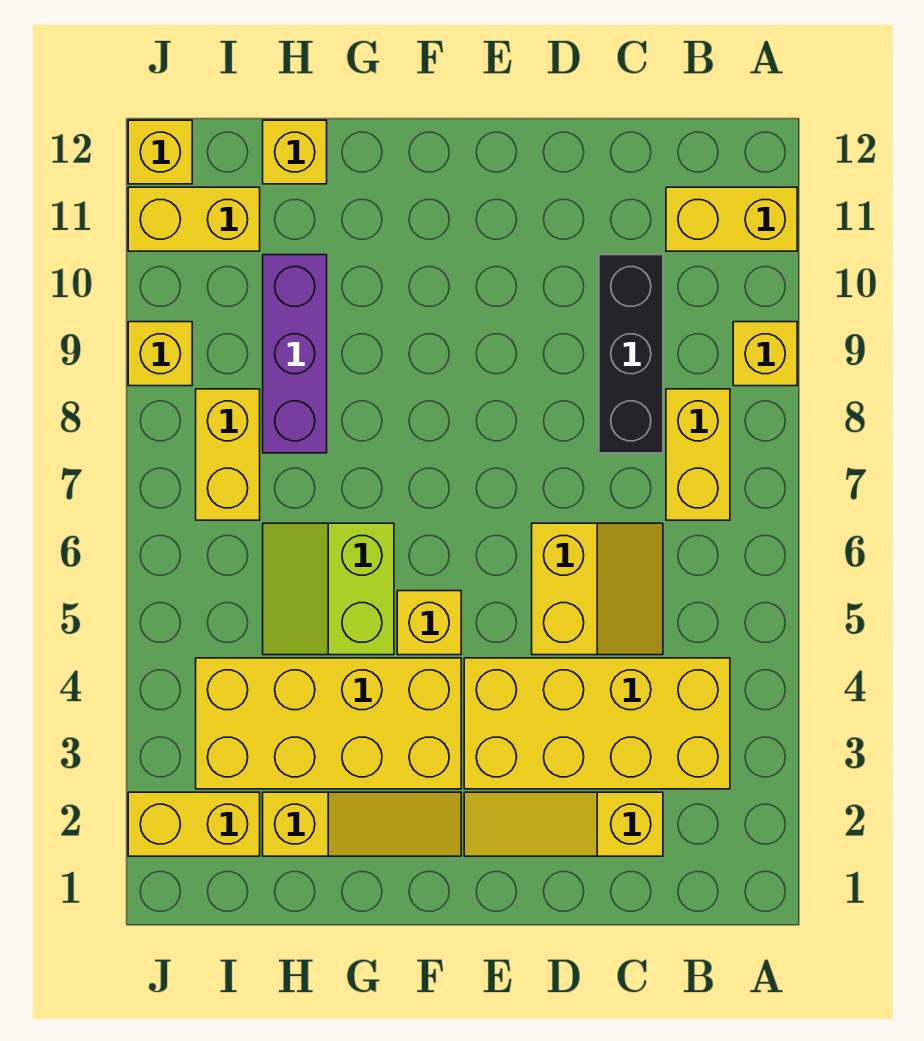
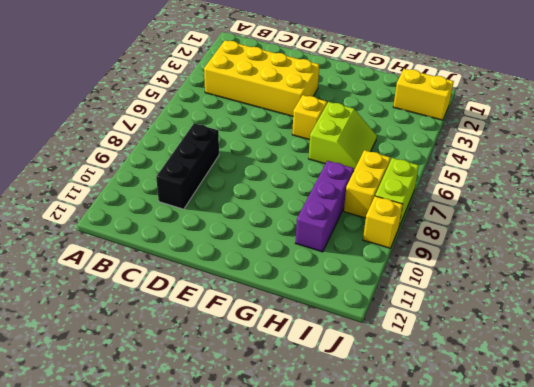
lime 1x2 brick [375,158,419,226] -> none
none -> yellow 1x1 brick [733,322,797,386]
none -> yellow 1x2 brick [666,187,797,251]
none -> yellow 1x2 brick [666,389,730,520]

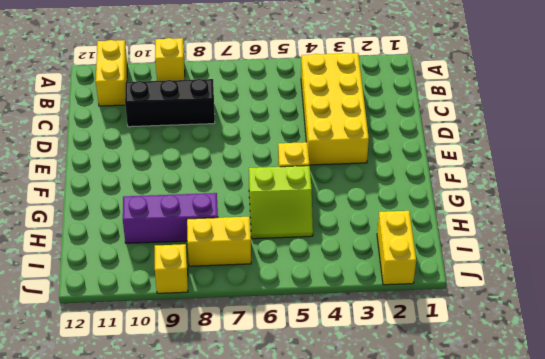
none -> yellow 1x2 brick [666,389,730,520]
none -> yellow 1x3 slope [464,792,663,856]
none -> yellow 2x2 slope [532,523,663,655]

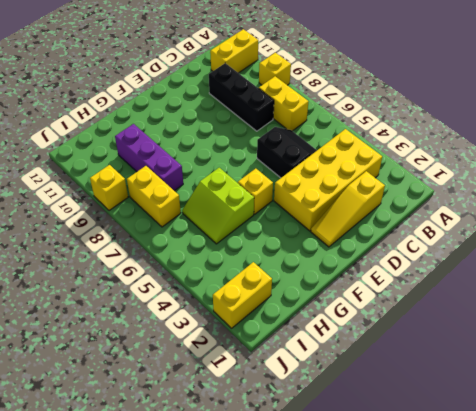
black 2x2 slope [257,127,317,178] -> yellow 2x2 slope [532,523,663,655]
none -> yellow 1x3 slope [263,792,461,856]
none -> yellow 2x4 brick [196,658,461,789]
none -> yellow 1x1 brick [263,120,327,184]

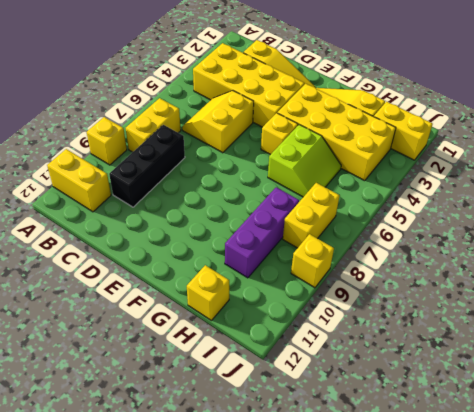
none -> yellow 1x2 brick [128,187,260,251]
none -> yellow 1x1 brick [128,120,192,184]

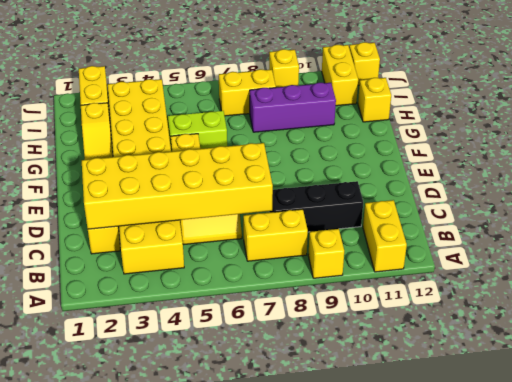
yellow 2x6 brick [82,143,273,229] -> none

